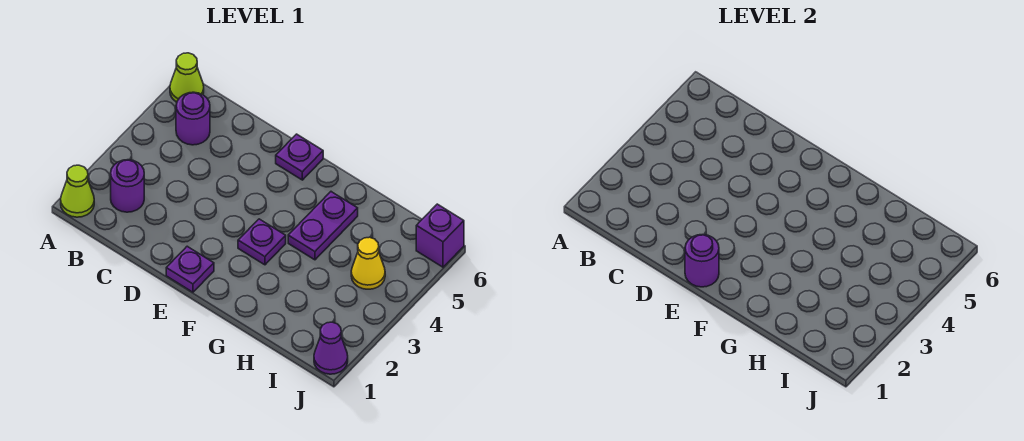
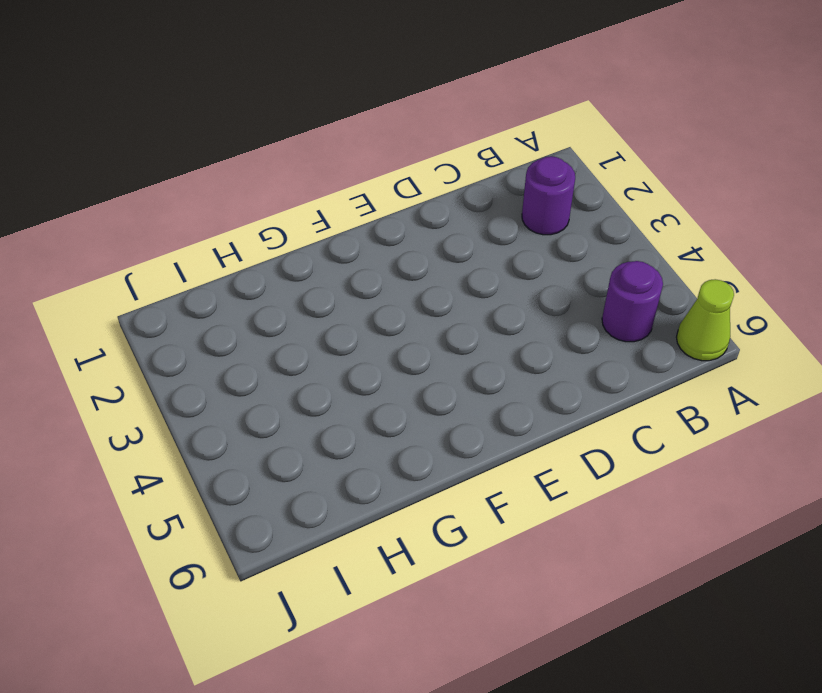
none -> lime 1x1 cone [61,165,94,217]
none -> purple 1x1 plate [166,246,214,292]
none -> purple 1x1 plate [276,134,323,180]

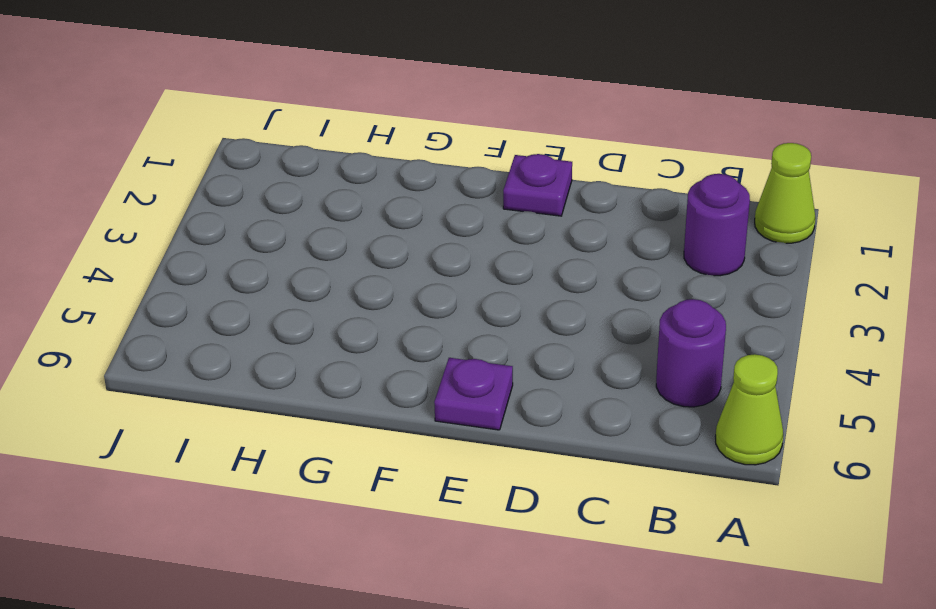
none -> purple 1x1 plate [238,219,286,265]
none -> purple 1x2 plate [288,192,358,260]
none -> yellow 1x1 cone [351,237,385,289]

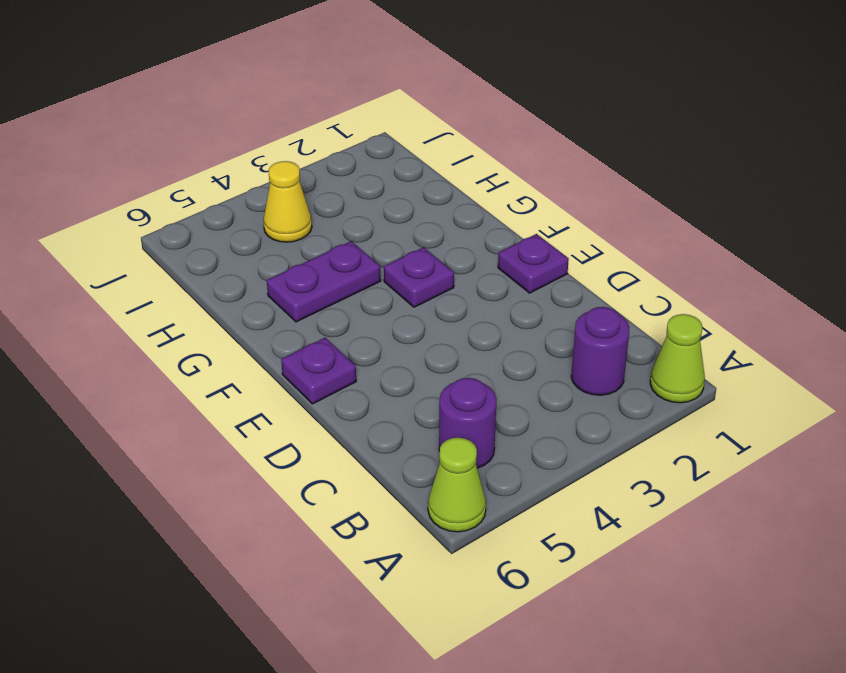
none -> purple 1x1 cone [314,322,348,374]
none -> purple 1x1 brick [416,204,464,267]
none -> purple 1x1 round brick [685,235,719,287]

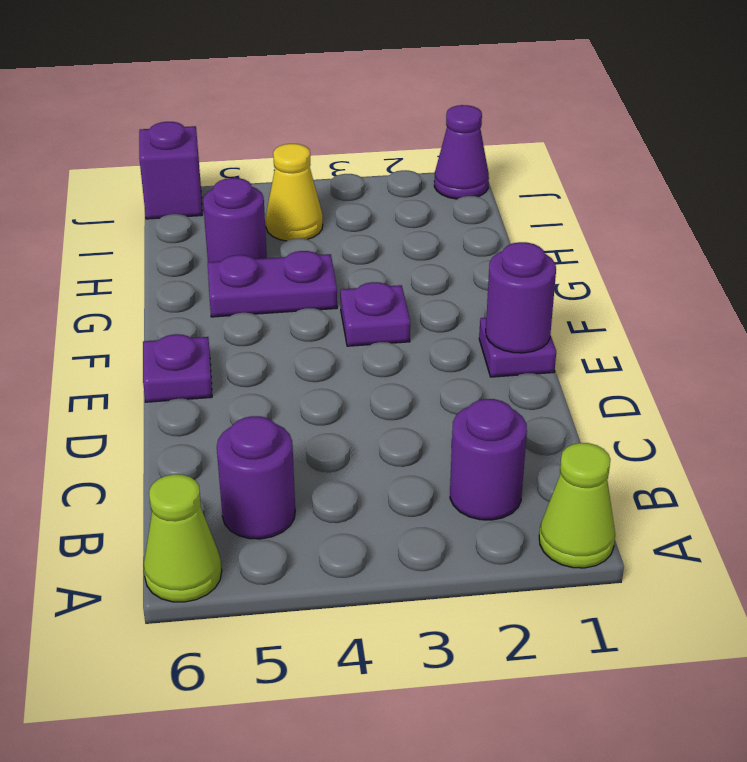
purple 1x1 round brick [203,178,267,262] -> none

